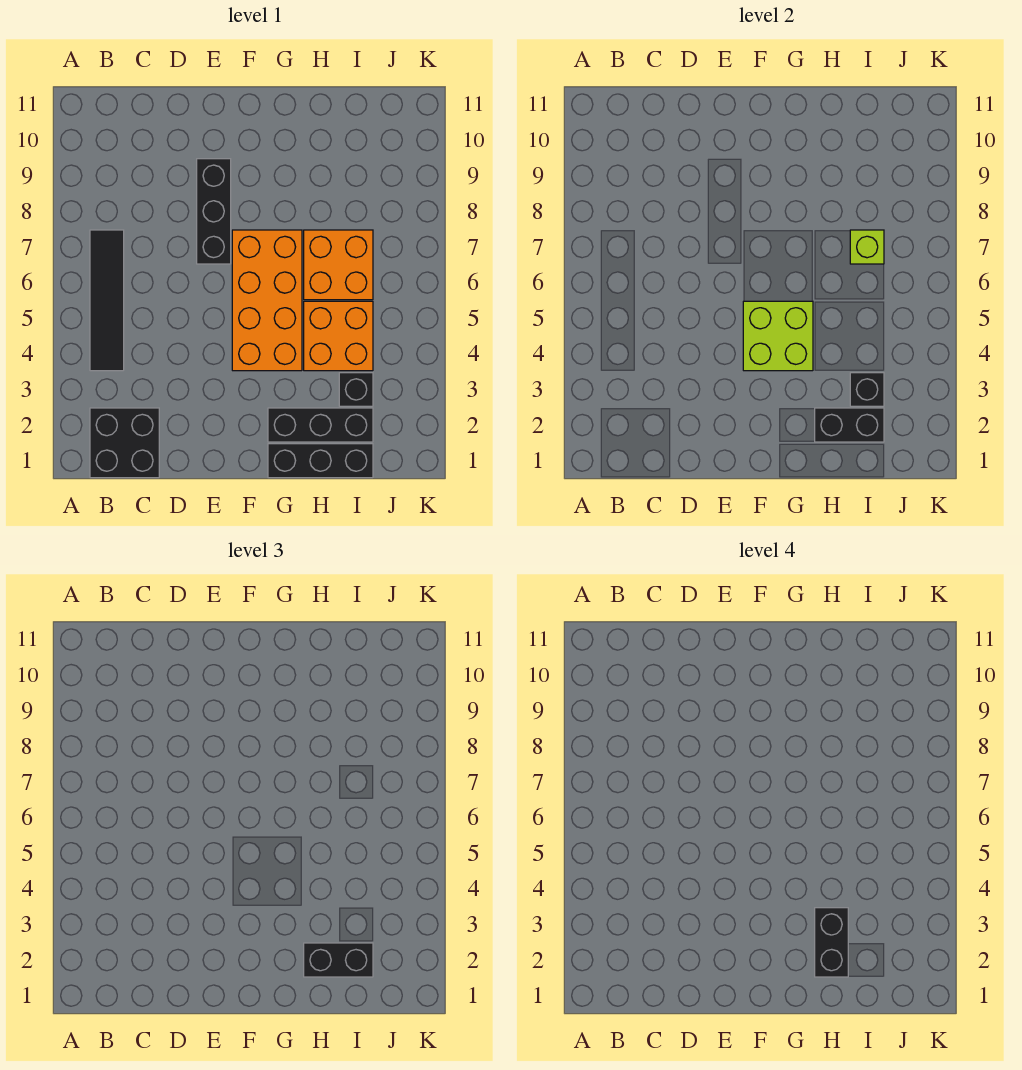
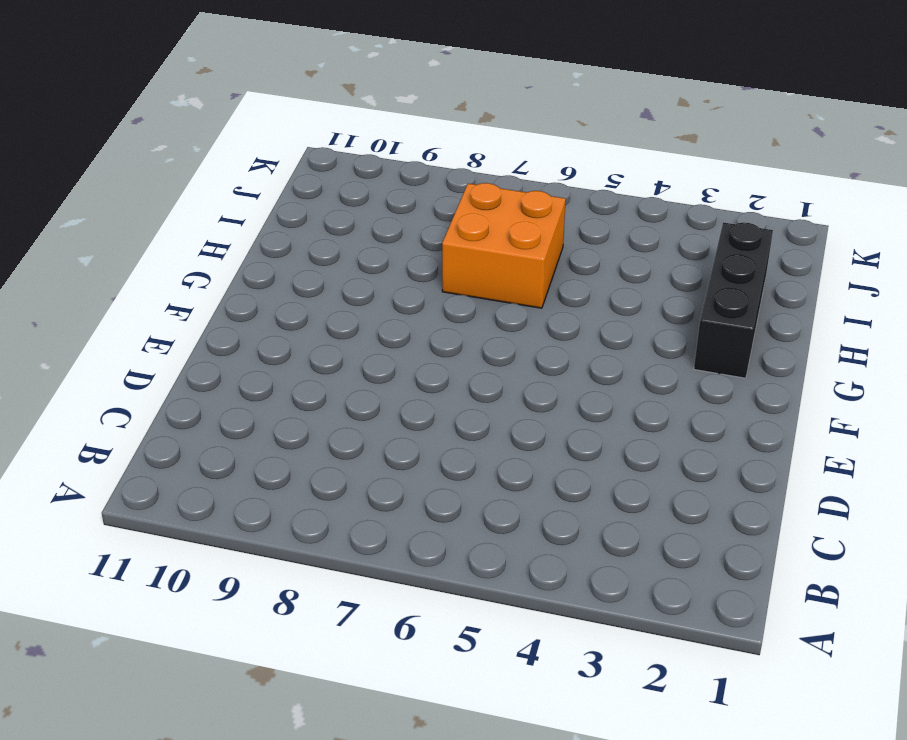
none -> black 2x2 brick [90,408,159,478]
none -> black 1x4 tile [90,230,124,371]
none -> black 1x3 brick [197,159,231,264]

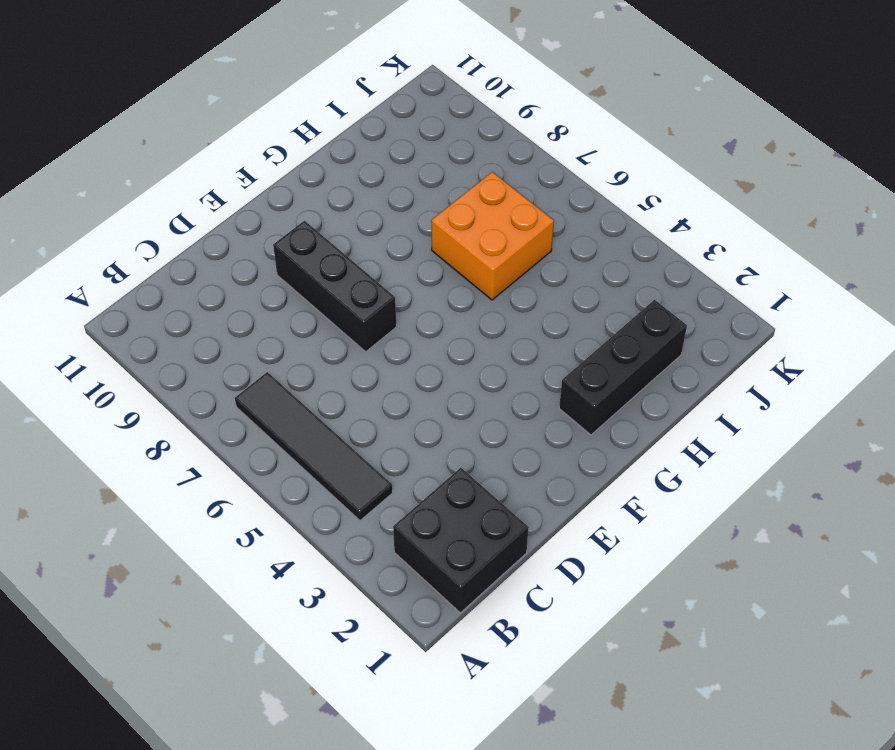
none -> orange 2x4 brick [232,230,302,371]
none -> black 1x3 brick [268,444,373,478]
none -> orange 2x2 brick [304,301,373,371]

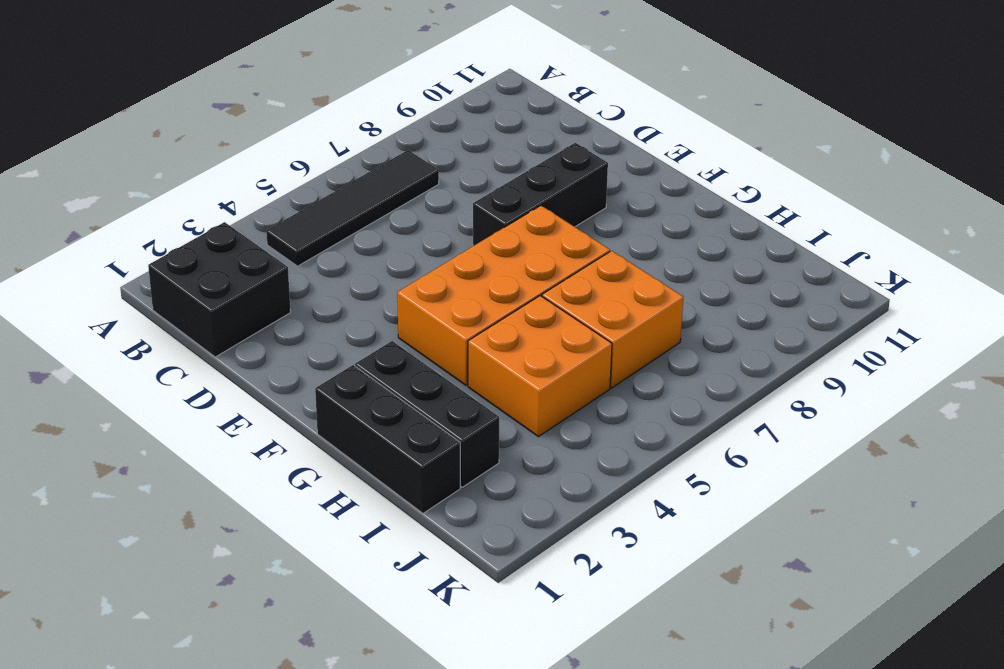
none -> black 1x1 brick [339,373,373,406]
none -> lime 2x2 brick [743,301,813,371]
none -> black 1x2 brick [815,408,884,442]

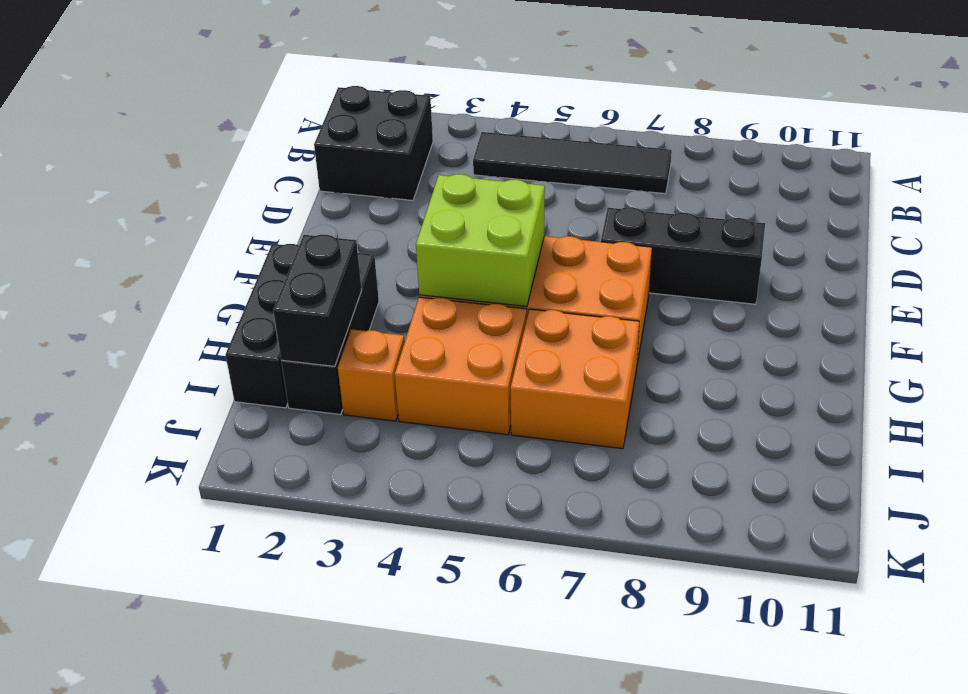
orange 1x1 brick [338,329,405,421] -> black 1x1 brick [339,373,373,406]
none -> black 1x1 brick [850,373,884,406]
none -> lime 1x1 brick [850,230,884,264]
none -> black 1x2 brick [304,943,373,977]

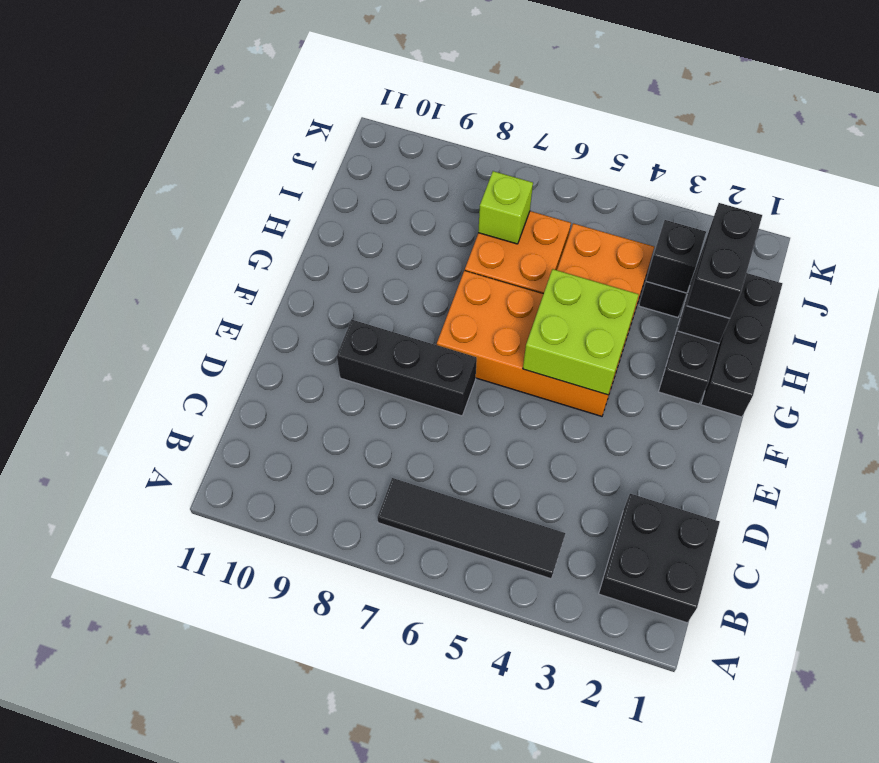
none -> black 1x2 brick [815,908,848,977]

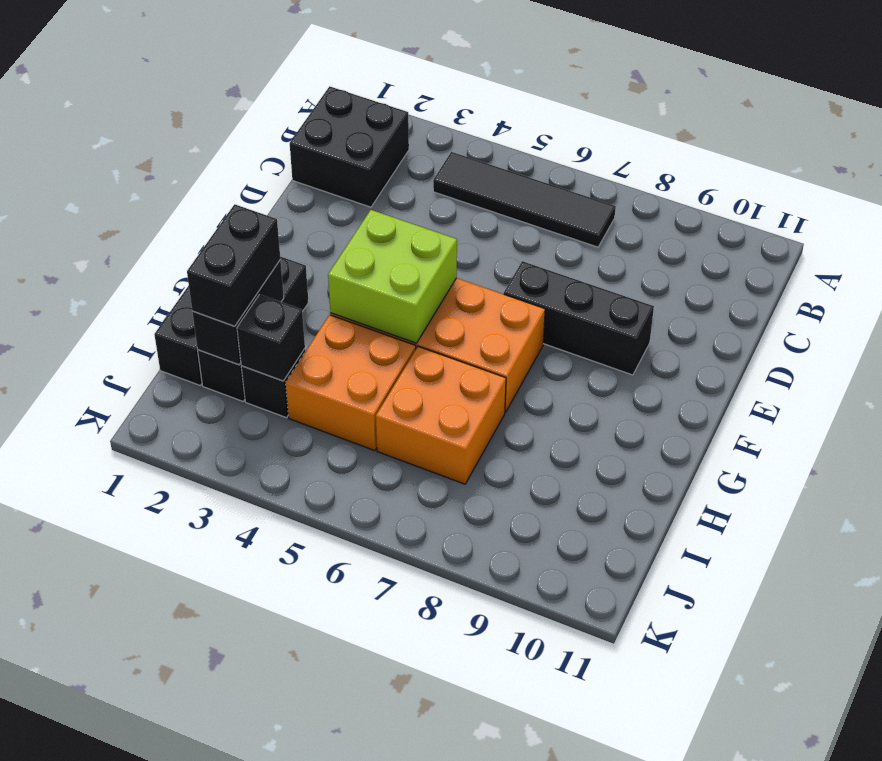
none -> lime 1x1 brick [850,230,884,264]
none -> black 1x2 brick [815,908,848,977]

